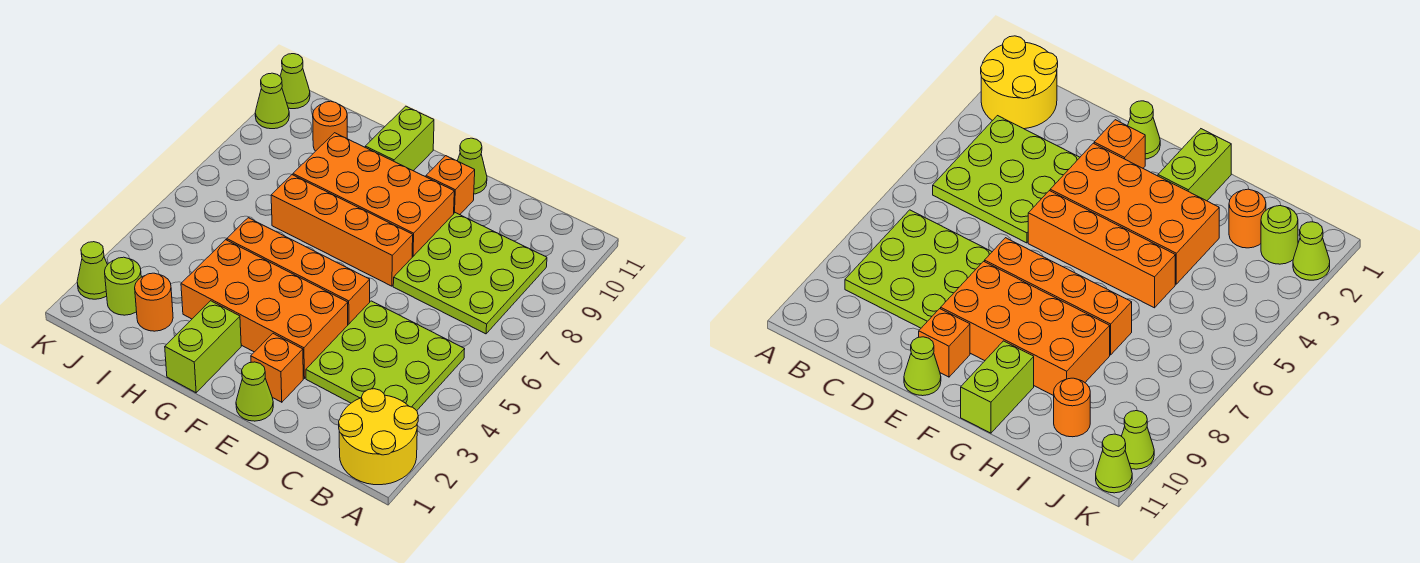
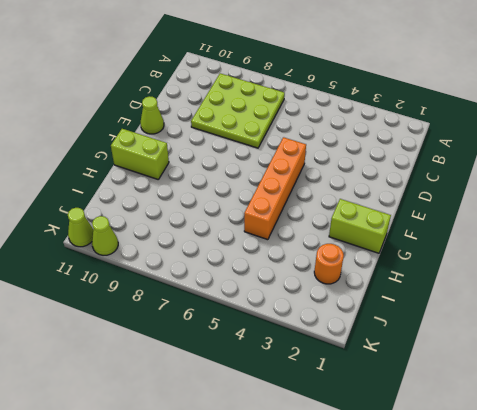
none -> yellow 2x2 round brick [339,389,418,485]
none -> lime 3x3 plate [306,301,465,411]
none -> lime 1x1 cone [236,362,273,421]

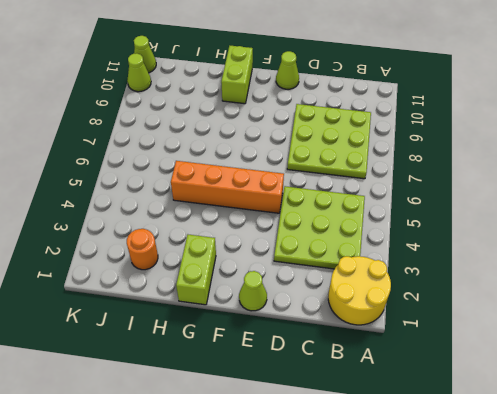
none -> orange 1x1 brick [251,334,303,402]
none -> orange 2x4 brick [181,240,348,378]
none -> orange 1x4 brick [271,175,413,286]

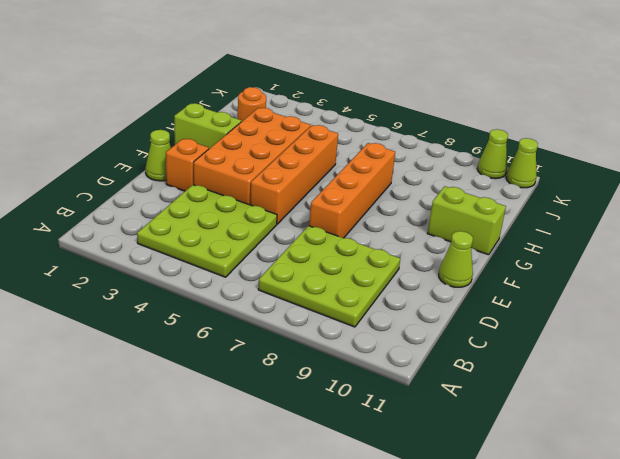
none -> yellow 2x2 round brick [339,389,418,485]
none -> orange 2x4 brick [293,133,454,257]
none -> orange 1x1 brick [426,156,475,215]

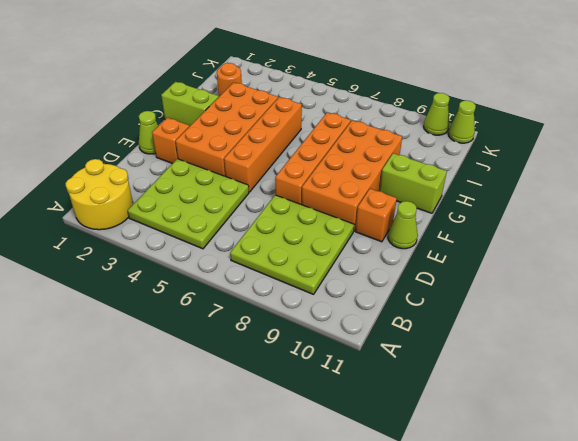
none -> orange 1x1 round brick [313,101,347,151]
none -> lime 1x1 round brick [105,257,141,315]
none -> lime 1x1 cone [77,242,107,299]

